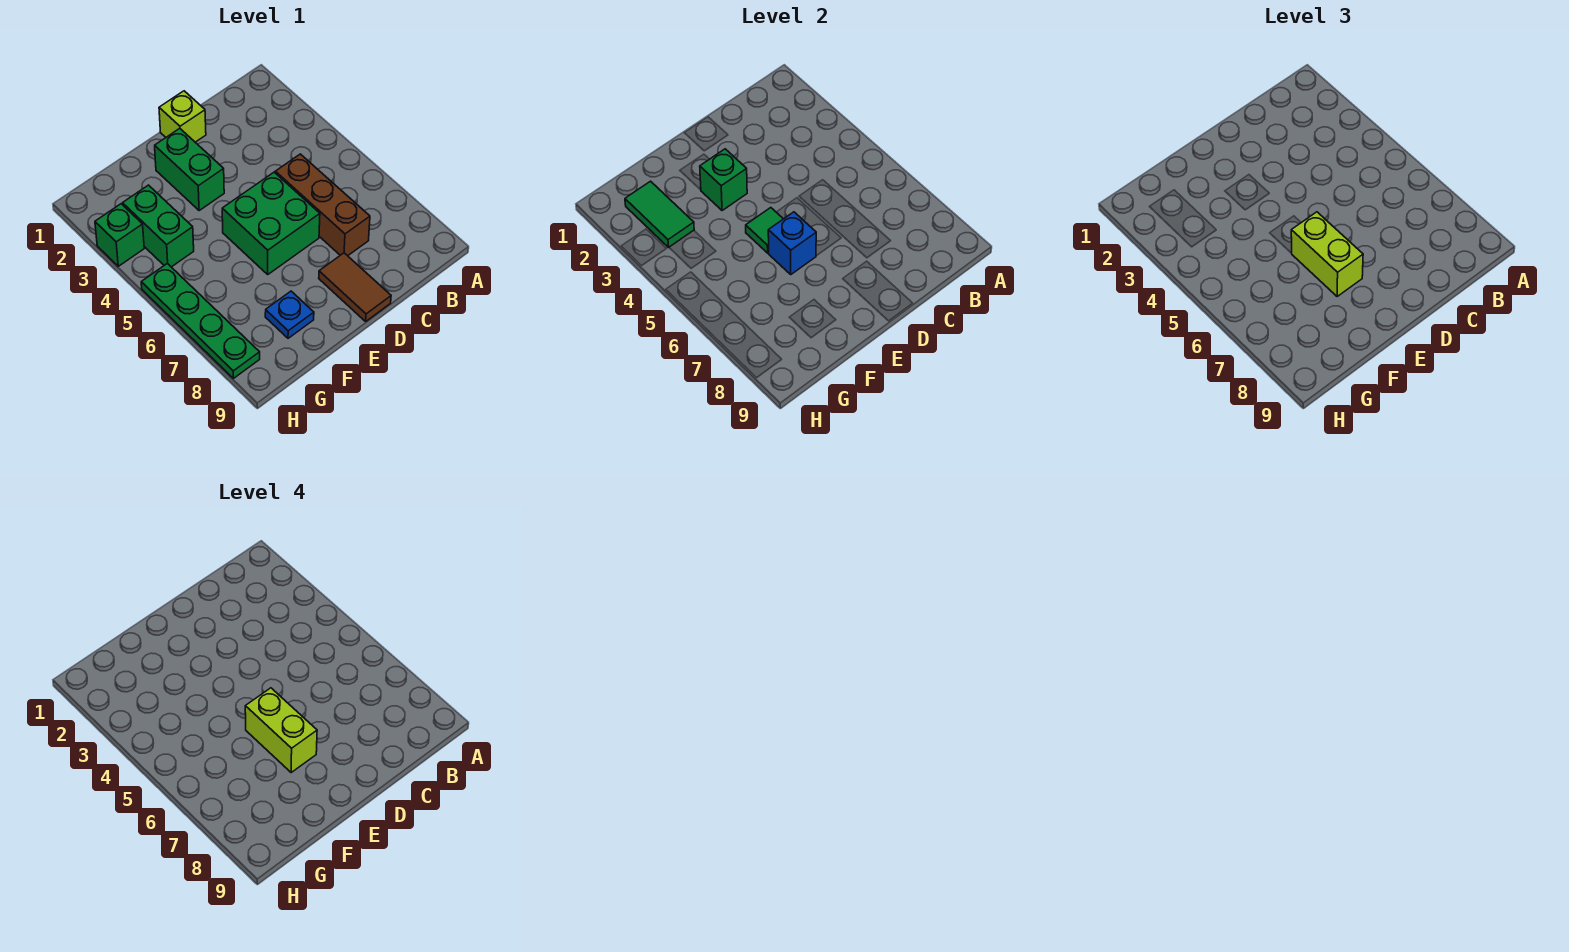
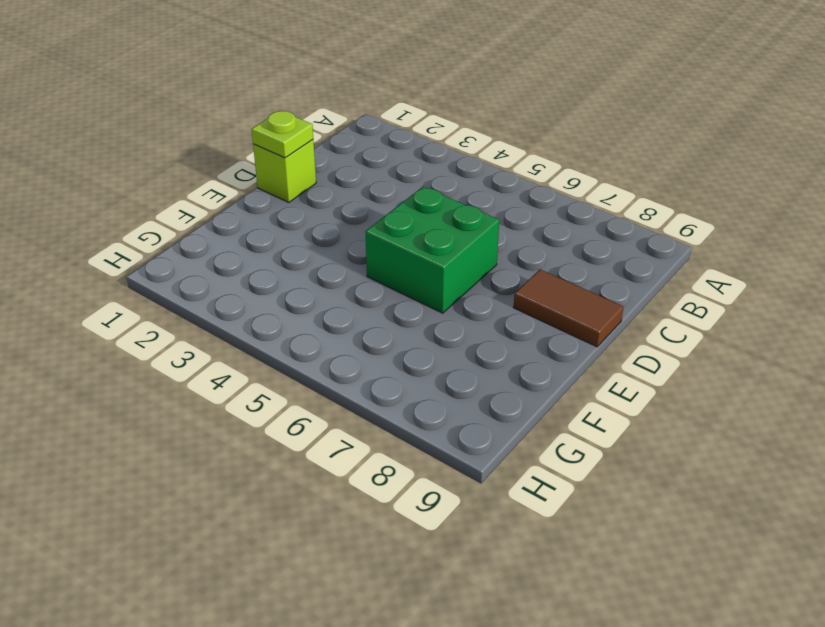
lime 1x1 plate [252,111,313,158] -> none
none -> brown 1x3 brick [275,154,370,256]
none -> green 1x2 brick [155,128,224,211]
none -> blue 1x1 plate [265,291,314,338]

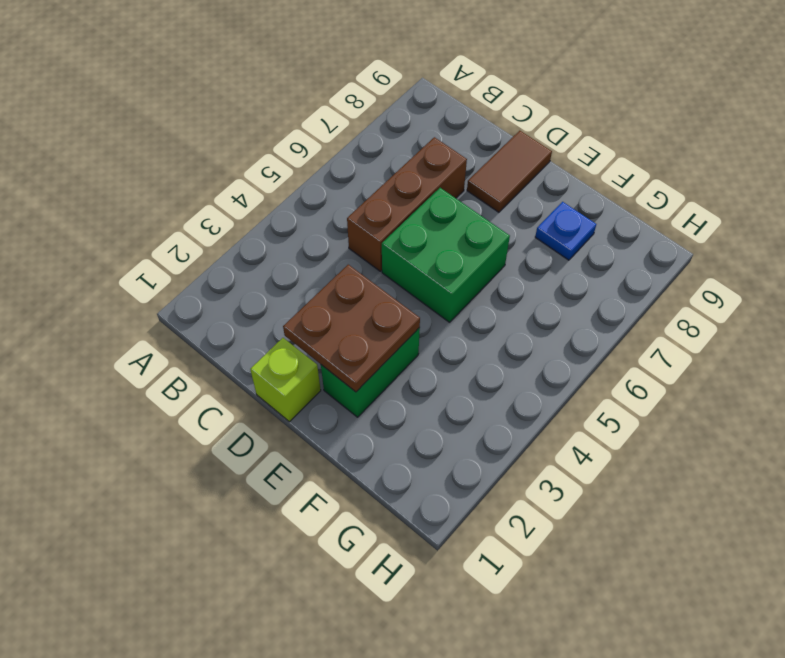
brown 2x2 plate [283,265,420,392] -> green 1x1 brick [700,149,747,211]
none -> green 1x2 brick [123,185,194,267]
none -> green 1x1 brick [95,204,144,266]
none -> green 1x4 plate [141,263,260,378]

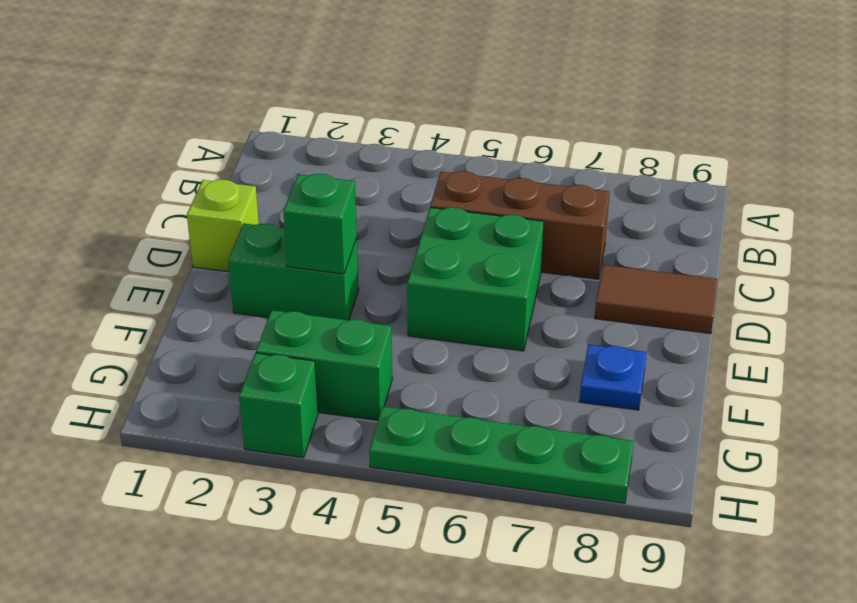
none -> green 1x1 tile [746,208,783,253]
none -> blue 1x1 brick [768,212,816,274]
none -> green 1x2 tile [625,181,694,247]

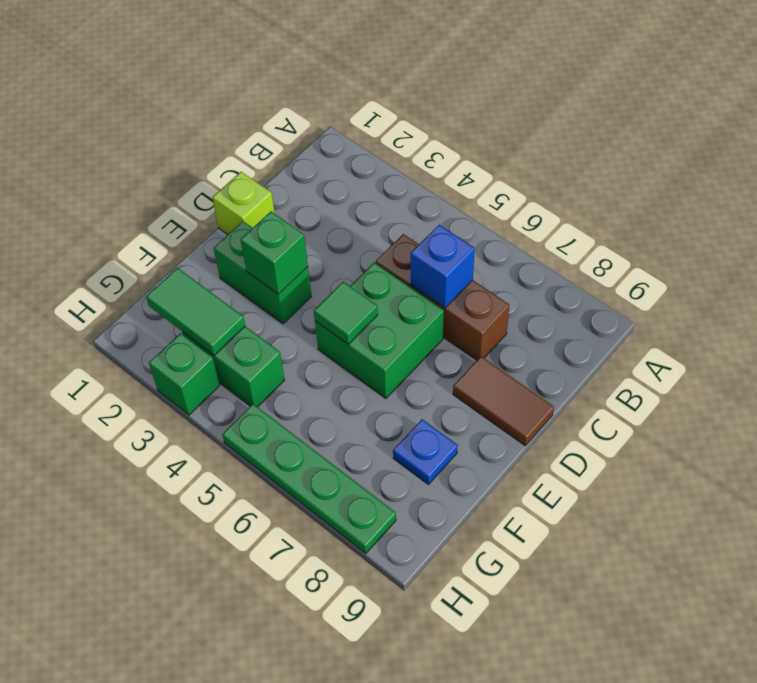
blue 1x1 brick [411,225,475,308] -> blue 1x1 brick moved to [768,212,816,274]
none -> lime 1x2 brick [1291,212,1363,296]
none -> lime 1x2 brick [245,688,317,772]

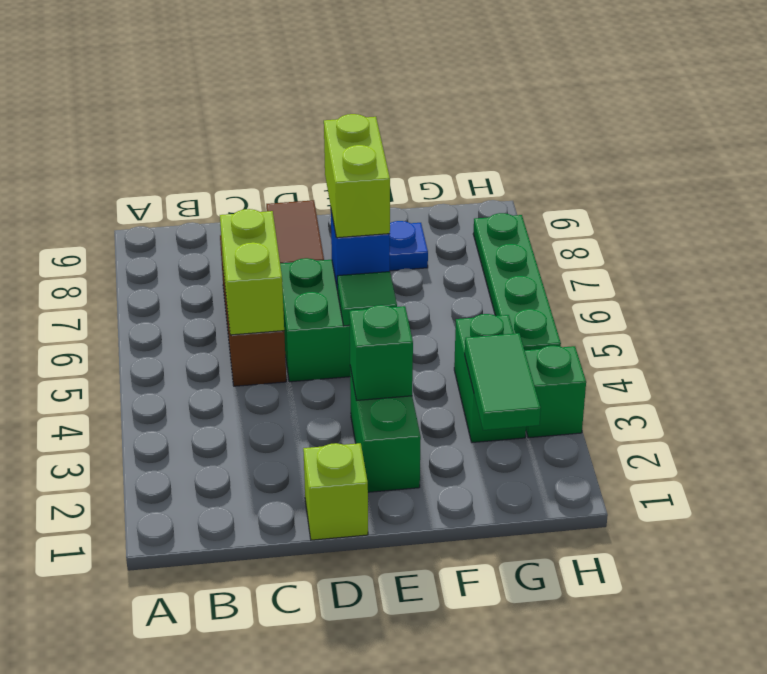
lime 1x2 brick [220,209,284,335] -> lime 1x2 brick moved to [245,688,317,772]

